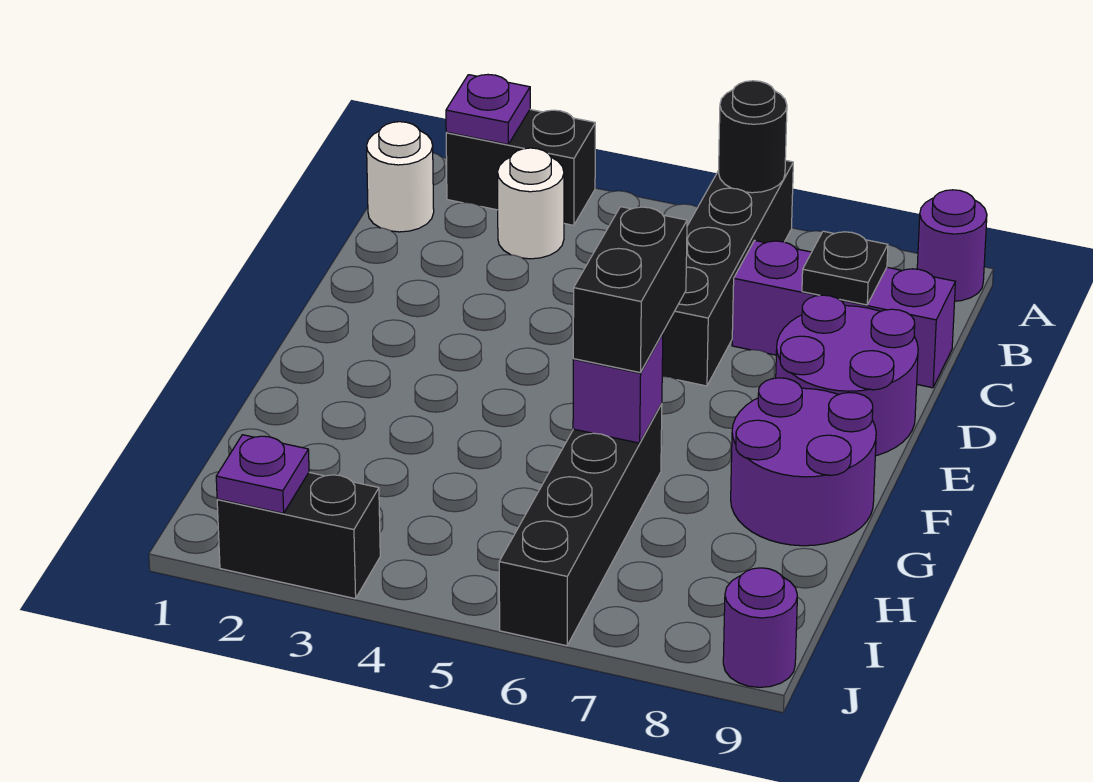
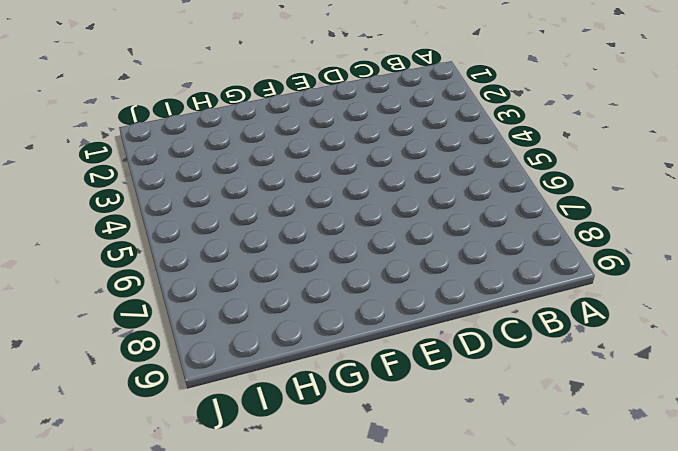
none -> black 1x2 brick [446,110,595,225]
none -> black 1x4 brick [662,160,793,386]
none -> purple 1x1 round brick [917,190,987,301]

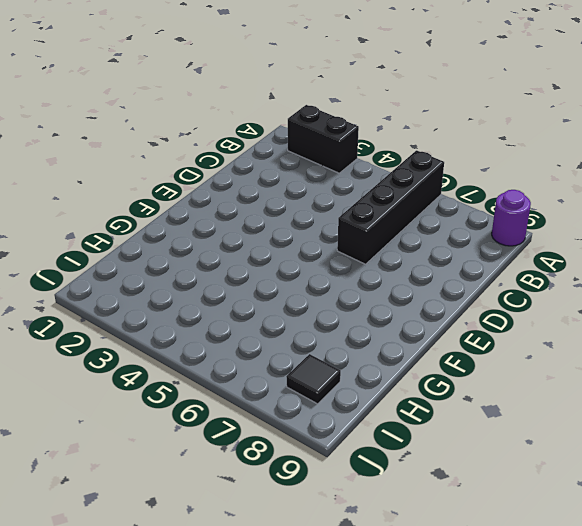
black 1x1 tile [286,354,341,404] -> none
none -> white 1x1 round brick [367,122,434,232]
none -> white 1x1 round brick [498,148,564,259]
none -> purple 1x3 brick [732,240,955,388]

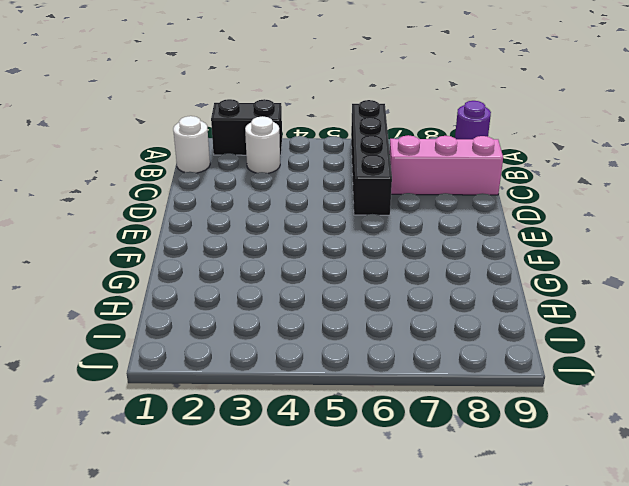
pink 1x3 brick [389,135,503,195] -> purple 1x3 brick [732,240,955,388]
none -> purple 2x2 round brick [776,295,918,456]
none -> purple 2x2 round brick [731,378,876,546]
none -> black 1x4 brick [499,404,662,646]

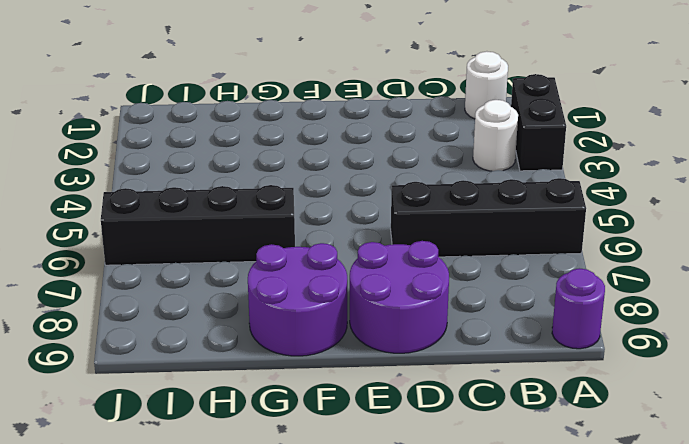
none -> purple 1x3 brick [732,240,955,388]
none -> black 1x2 brick [217,473,380,599]
none -> purple 1x1 round brick [723,568,797,687]

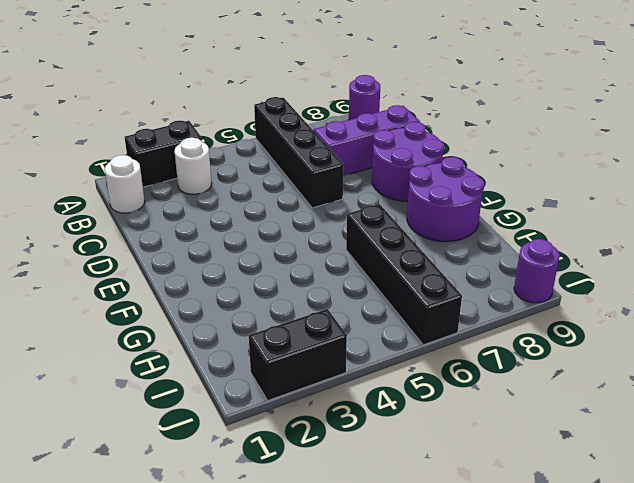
none -> purple 1x1 plate [446,75,530,144]
none -> black 1x1 round brick [718,81,787,193]
none -> black 1x1 plate [802,231,888,305]

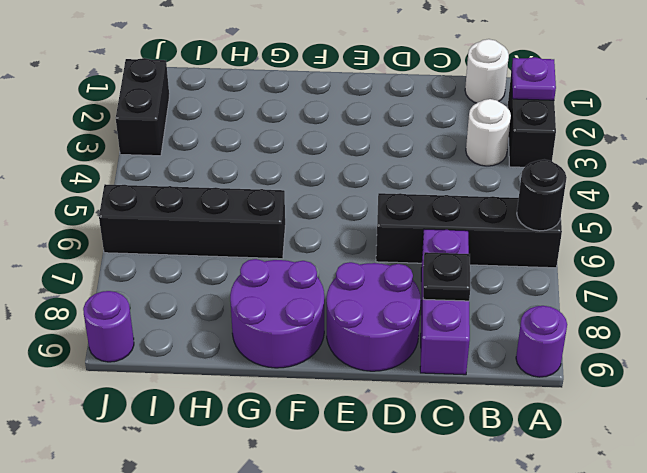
none -> purple 1x1 brick [573,333,663,443]
none -> purple 1x1 plate [216,435,309,513]
none -> black 1x2 brick [573,207,687,373]

